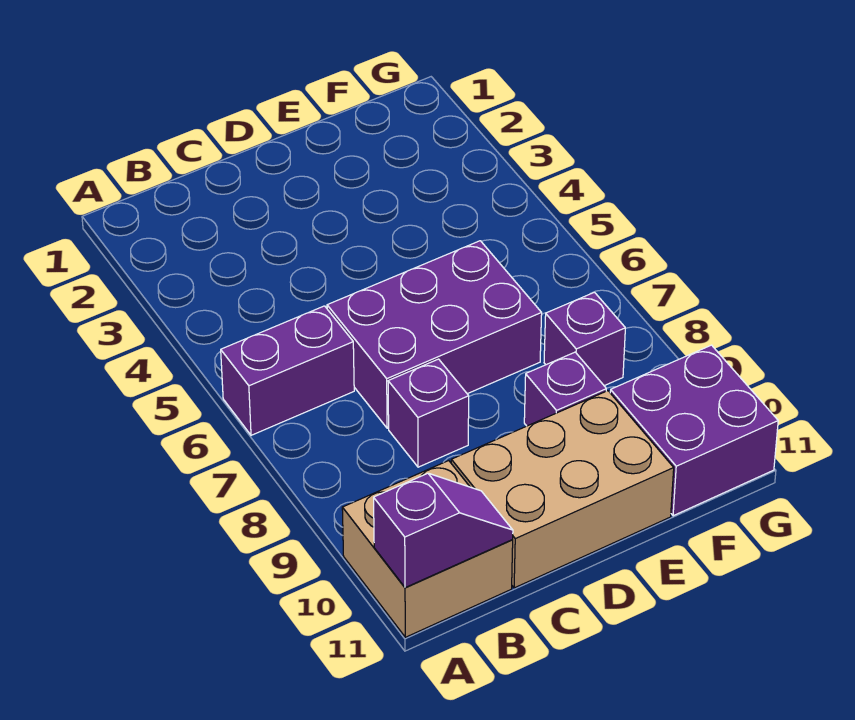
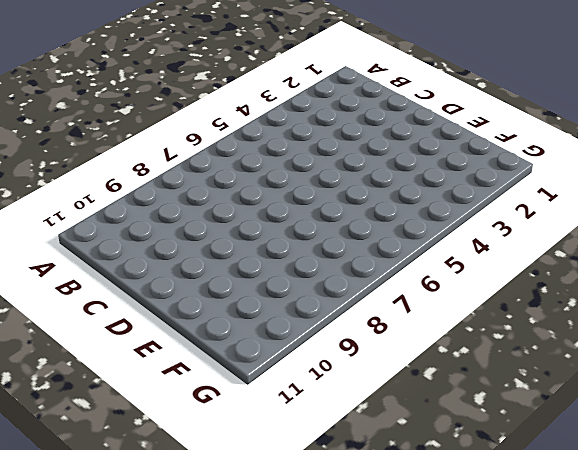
none -> purple 1x2 brick [221,306,354,435]
none -> tan 2x2 brick [342,461,513,637]

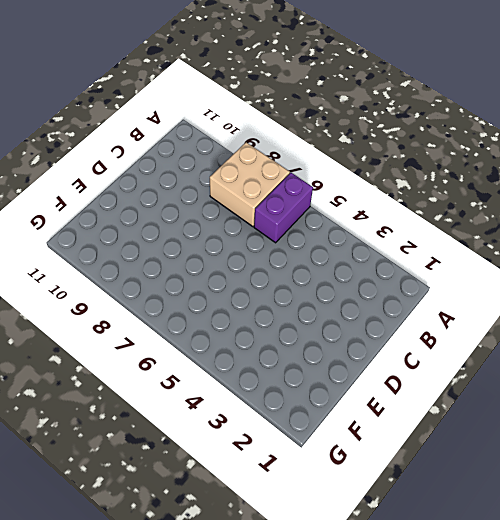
tan 2x2 brick [210,142,290,227] -> tan 2x2 brick moved to [342,461,513,637]
none -> purple 2x3 brick [327,241,542,428]
none -> purple 1x1 brick [388,359,469,467]

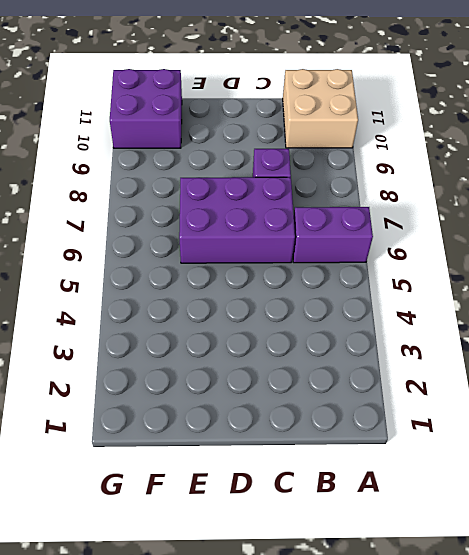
none -> tan 2x3 brick [451,391,674,588]
none -> purple 1x1 brick [524,352,606,426]

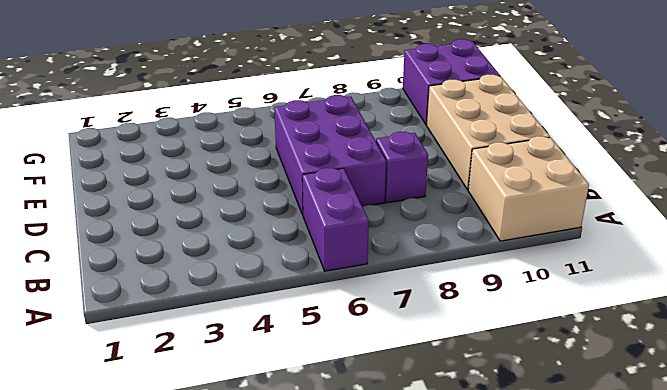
none -> purple 1x1 brick [524,352,606,426]
none -> purple 1x1 brick [544,292,625,386]

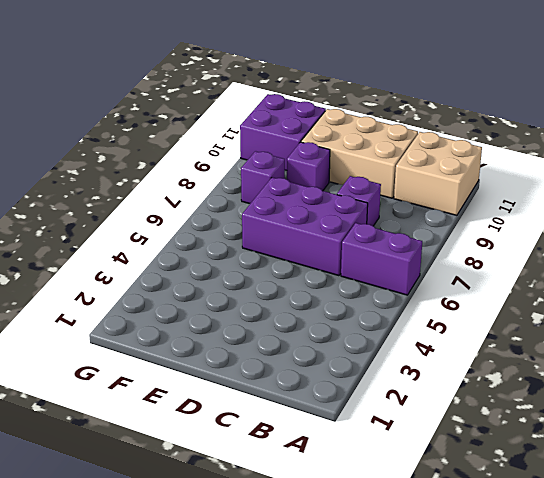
none -> purple 1x2 slope [374,473,513,588]

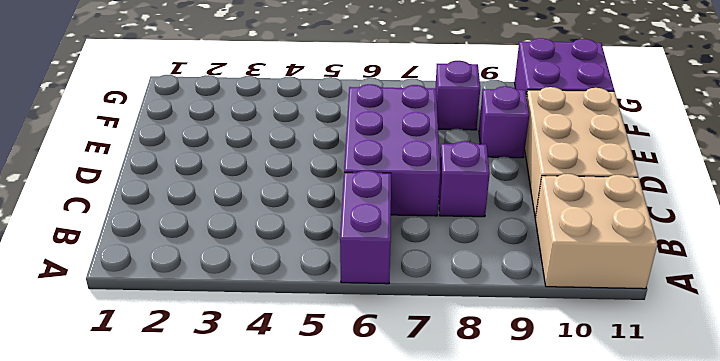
none -> purple 1x2 slope [374,473,513,588]

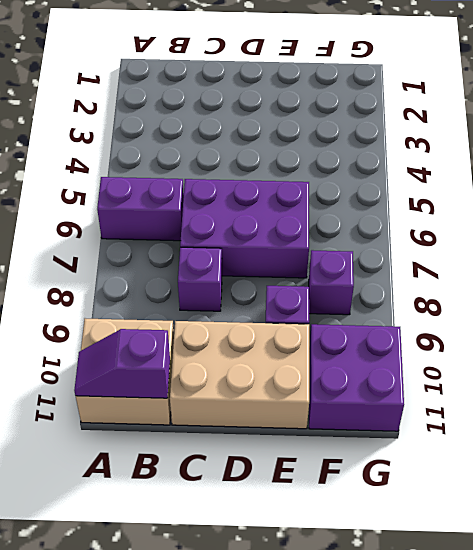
purple 1x2 slope [74,329,170,398] -> purple 1x2 slope turned to [374,473,513,588]

